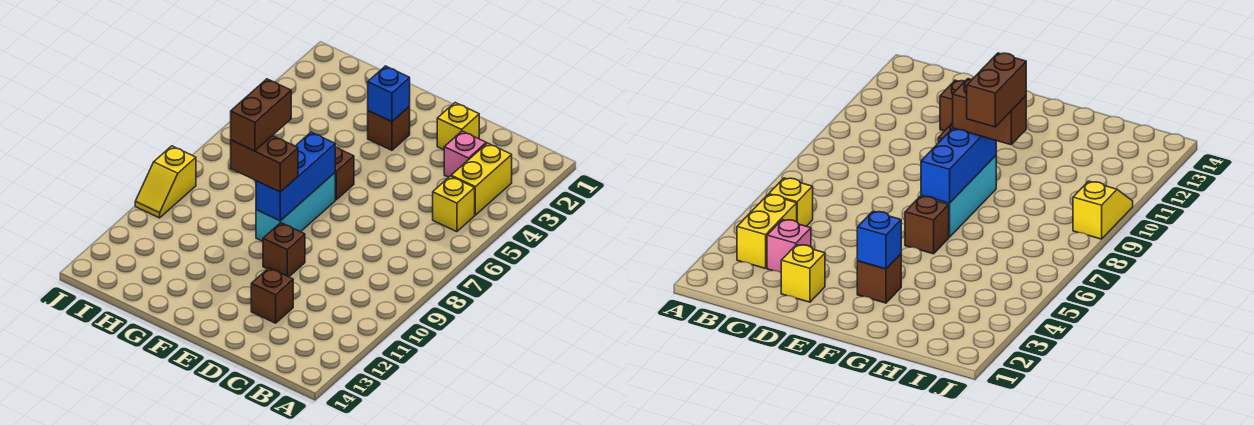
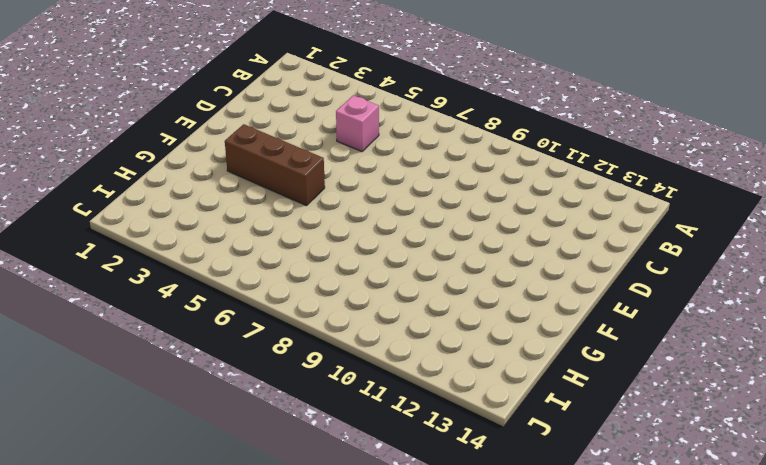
pink 1x1 brick [336,95,379,152] -> pink 1x1 brick moved to [444,131,486,177]
brown 1x3 brick [225,124,325,206] -> brown 1x1 brick [368,106,410,150]
none -> yellow 1x2 brick [451,143,512,215]
none -> yellow 1x1 brick [433,176,475,232]
none -> yellow 1x1 brick [437,103,479,150]

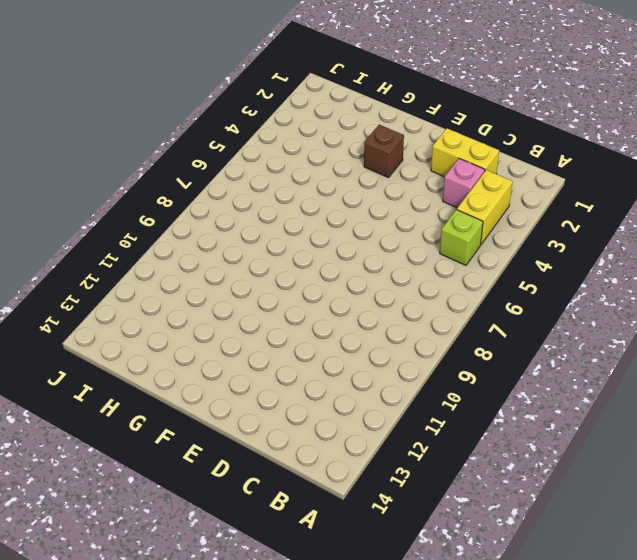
lime 1x1 brick [440,210,483,265] -> yellow 1x1 brick [433,176,475,232]
yellow 1x2 brick [431,128,499,177] -> yellow 1x1 brick [437,103,479,150]
none -> brown 1x1 brick [251,268,293,323]
none -> brown 1x1 brick [263,223,305,277]
none -> brown 1x1 brick [335,147,354,200]

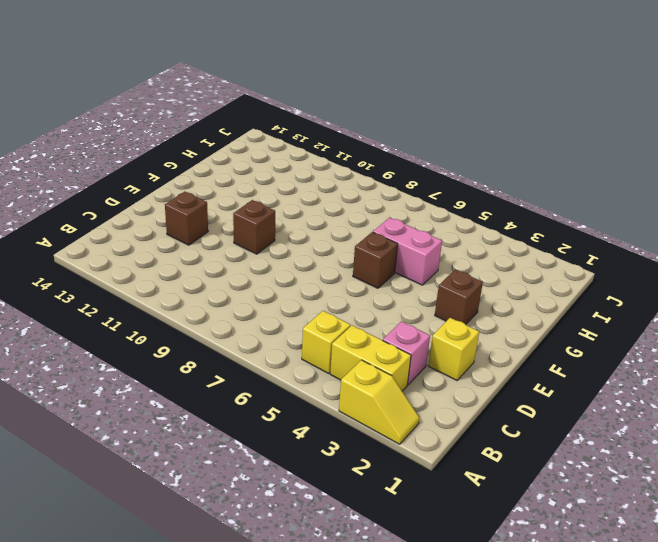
yellow 1x2 slope [339,360,419,444] -> yellow 1x2 slope turned to [135,146,196,218]
pink 1x2 brick [373,218,442,285] -> none
none -> cyan 1x3 brick [256,173,335,241]
none -> blue 1x1 brick [368,66,410,122]
none -> blue 1x3 brick [256,132,335,221]

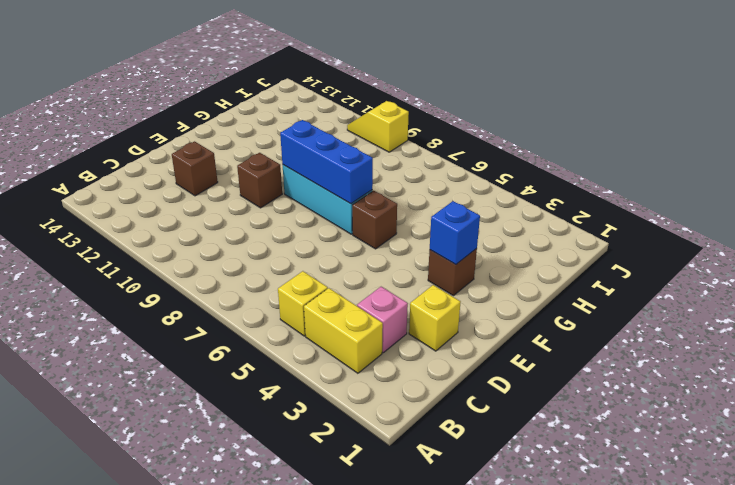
none -> brown 1x2 brick [231,136,298,192]
none -> brown 1x2 brick [231,79,291,151]

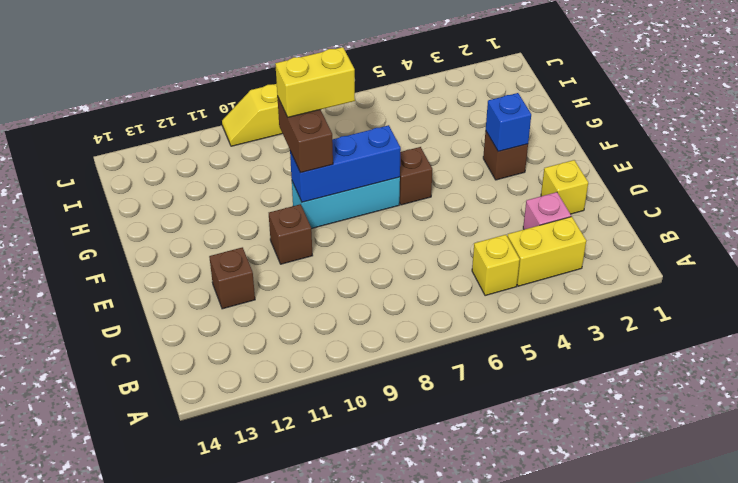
yellow 1x2 brick [275,47,355,117] -> brown 1x2 brick [231,79,291,151]

